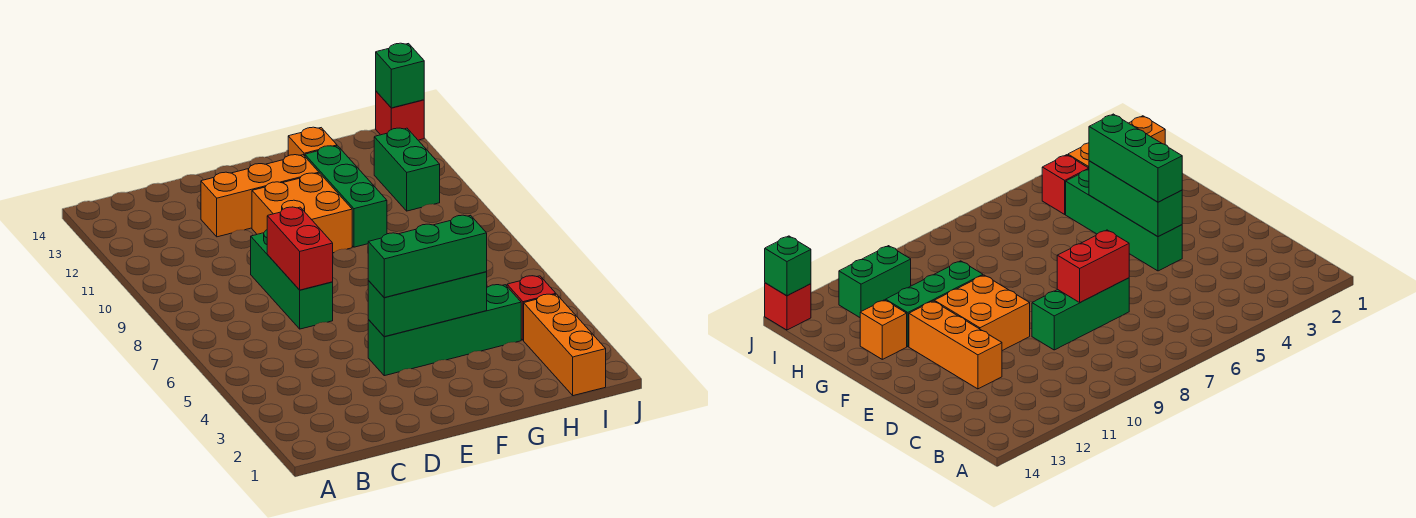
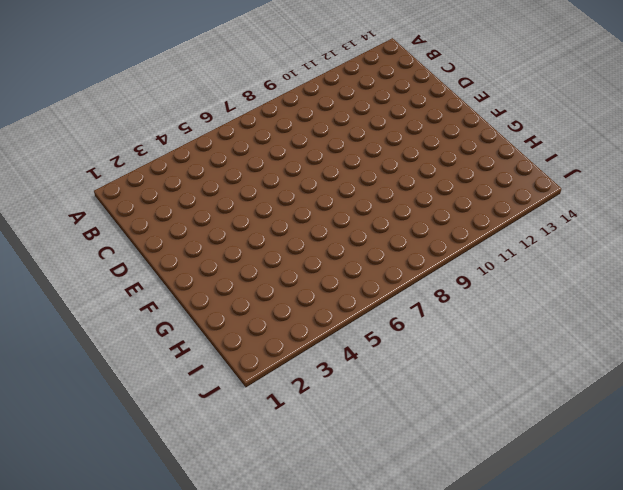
none -> green 1x3 brick [251,230,333,329]
none -> orange 1x3 brick [201,155,319,237]
none -> green 1x4 brick [368,285,521,376]

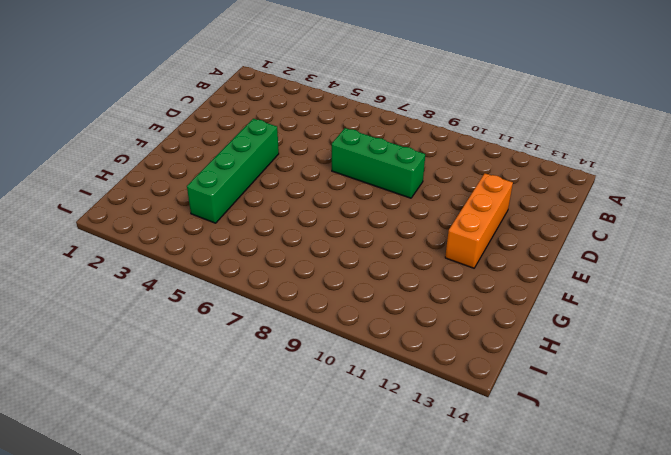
none -> orange 2x2 brick [252,173,352,253]
none -> green 1x3 brick [305,146,387,247]
none -> orange 1x1 brick [288,127,337,156]

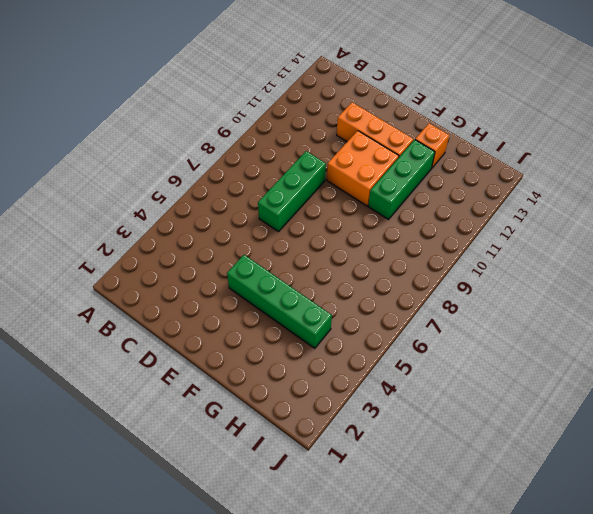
none -> orange 1x3 brick [524,294,606,396]
none -> red 1x1 brick [507,276,556,340]
none -> green 1x2 brick [374,128,440,211]

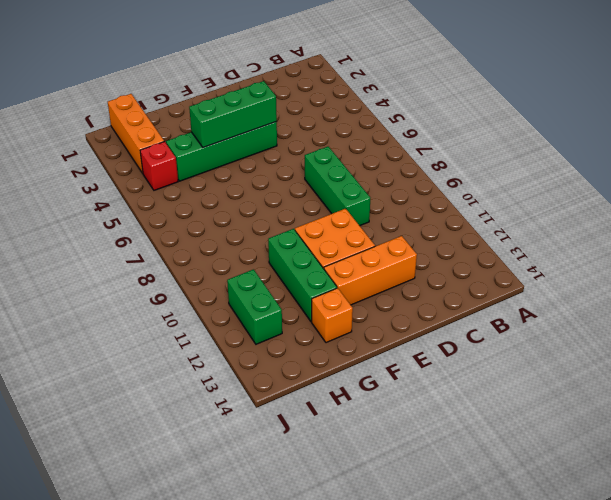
none -> red 1x1 brick [376,91,424,140]
none -> red 1x2 brick [267,207,333,290]
none -> green 1x1 brick [376,43,424,108]

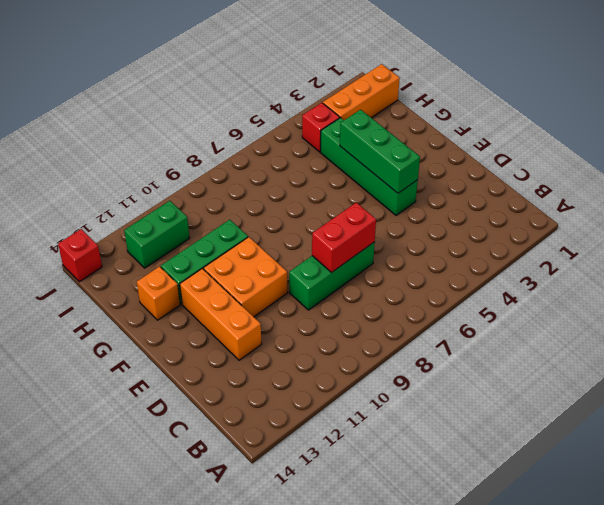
none -> green 1x1 brick [376,43,424,108]
none -> green 1x3 brick [368,215,487,298]

